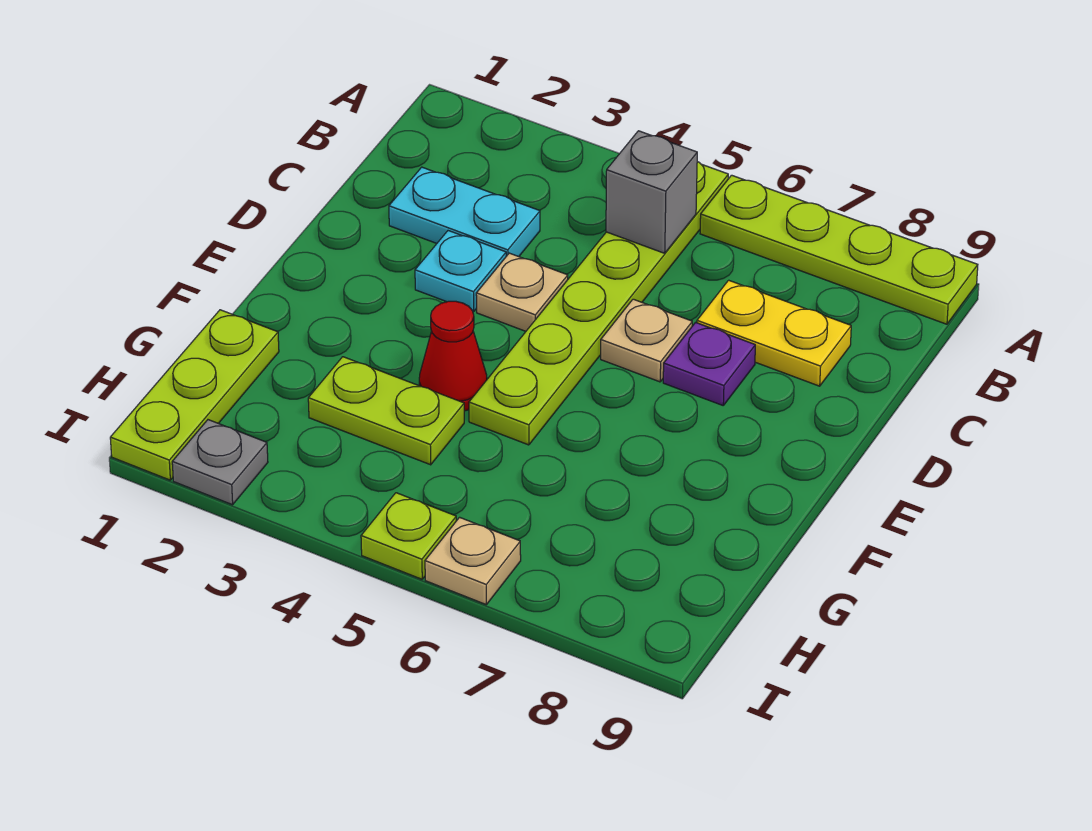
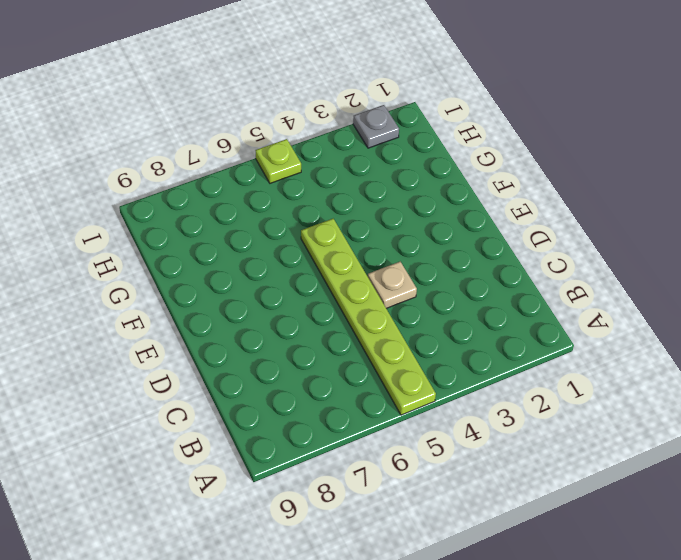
none -> lime 1x4 plate [700,175,978,324]
none -> cyan 1x2 plate [389,167,540,257]
none -> yellow 1x2 plate [697,280,851,386]

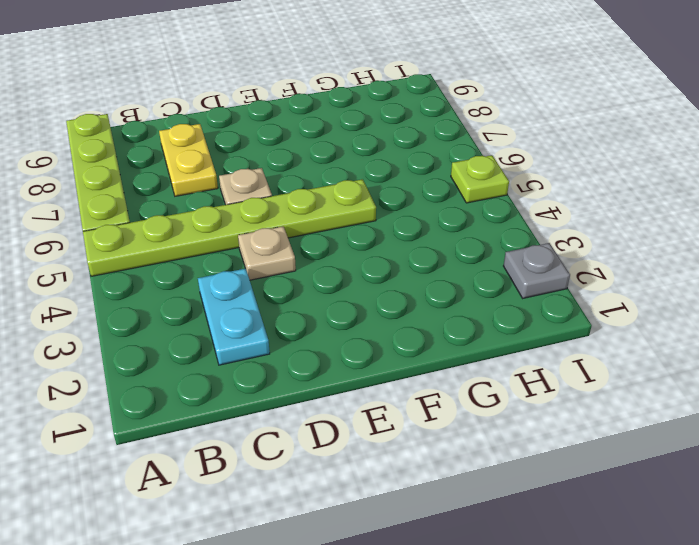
none -> cyan 1x1 plate [415,231,506,312]
none -> purple 1x1 plate [663,323,755,405]
none -> red 1x1 cone [419,301,487,411]

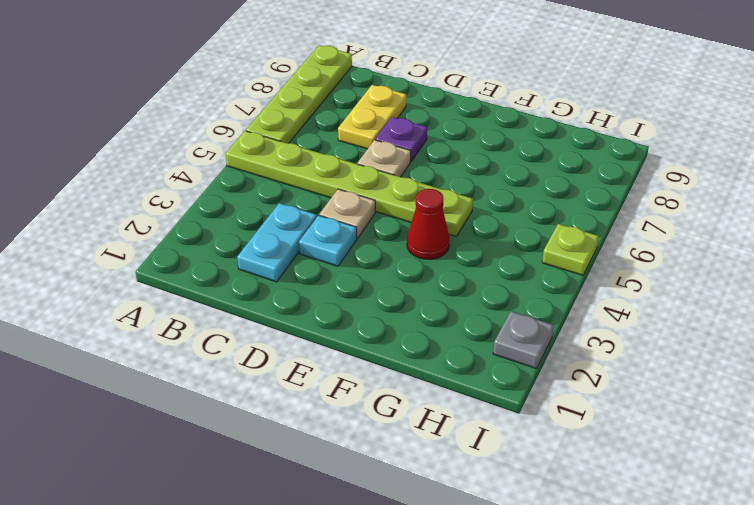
none -> lime 1x3 plate [110,310,279,480]
none -> lime 1x2 plate [308,357,464,465]
none -> tan 1x1 plate [425,517,521,604]

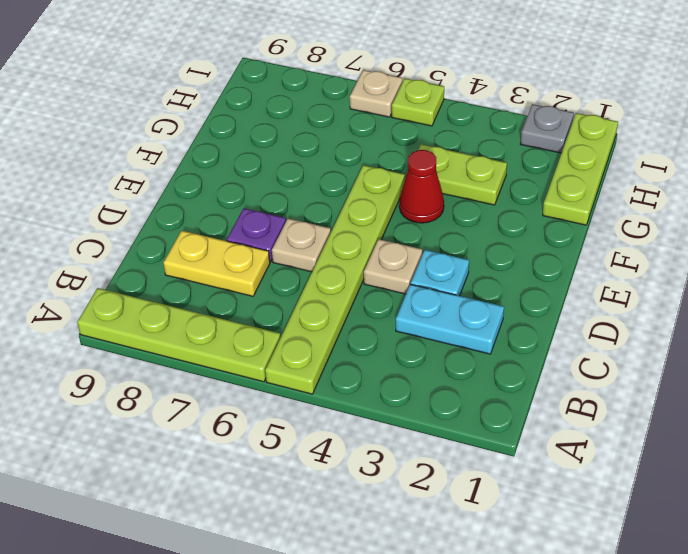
none -> grey 1x1 brick [606,131,697,253]

